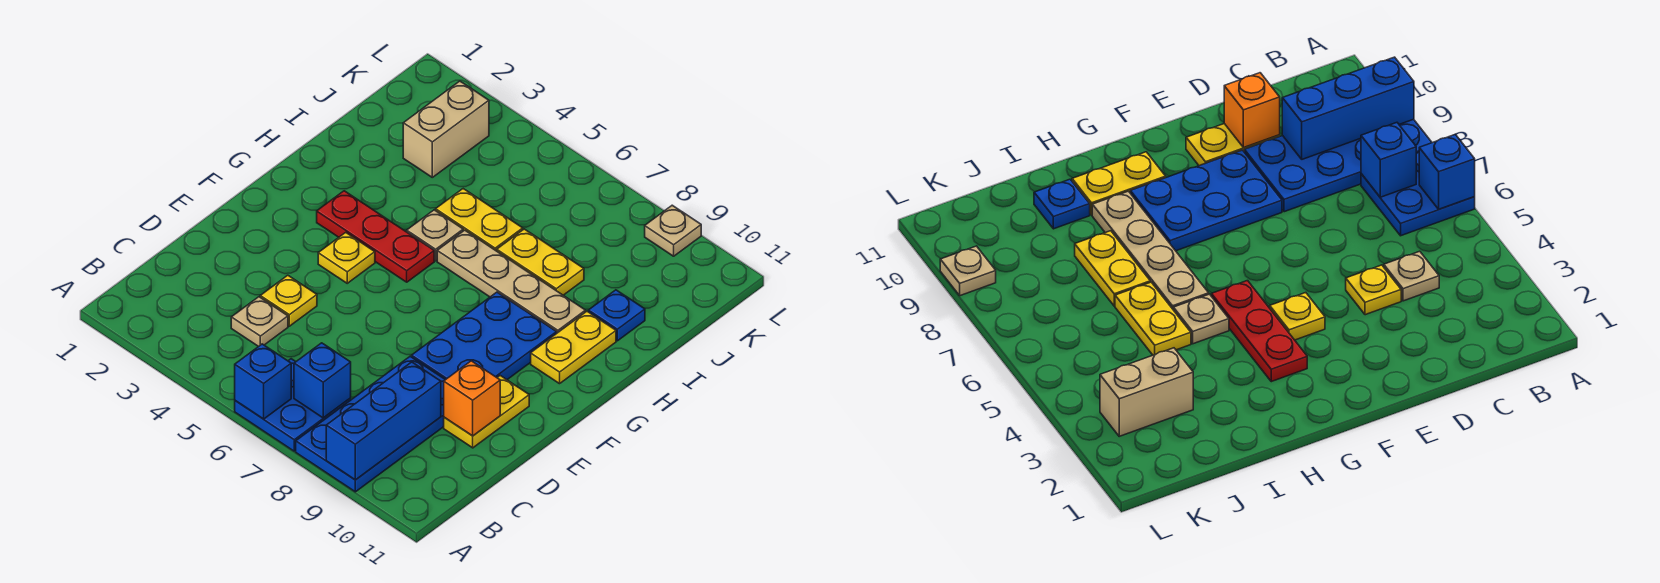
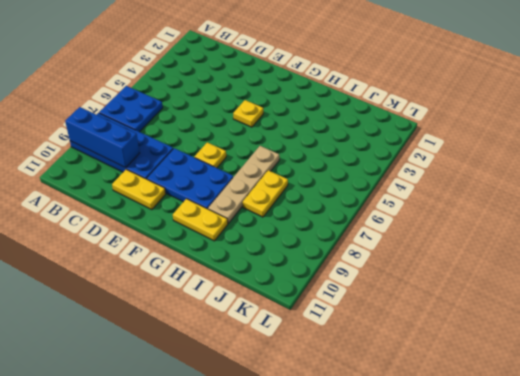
yellow 1x1 plate [195,142,226,168] -> yellow 1x1 plate moved to [260,275,317,326]
none -> tan 1x1 plate [231,297,288,347]
none -> red 1x3 plate [317,191,434,282]
none -> tan 1x1 plate [407,210,463,261]

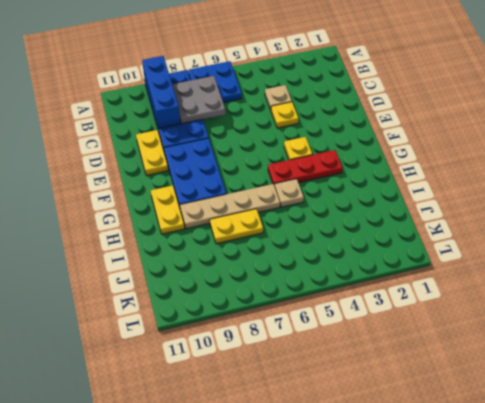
grey 2x2 plate [172,76,225,124] -> blue 1x1 brick [294,343,351,418]
none -> yellow 1x2 plate [436,189,523,251]
none -> blue 1x1 plate [588,290,645,341]
none -> tan 1x2 brick [403,81,489,177]

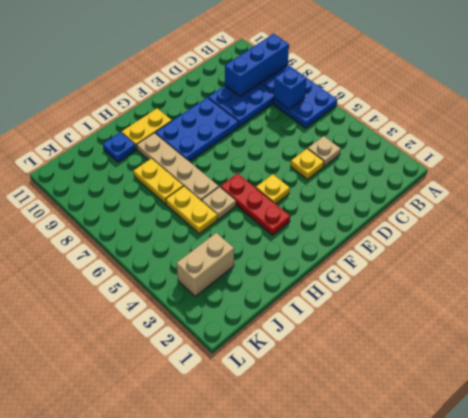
none -> yellow 1x2 plate [444,376,529,448]
none -> tan 1x1 plate [645,205,701,256]
none -> blue 1x1 brick [235,344,291,419]

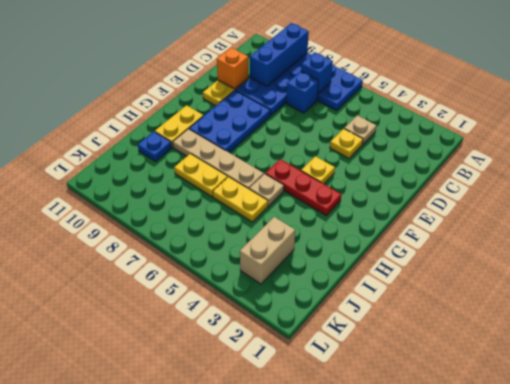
blue 1x1 brick [286,71,319,113] -> blue 1x1 brick moved to [235,344,291,419]
none -> tan 1x1 plate [645,205,701,256]

